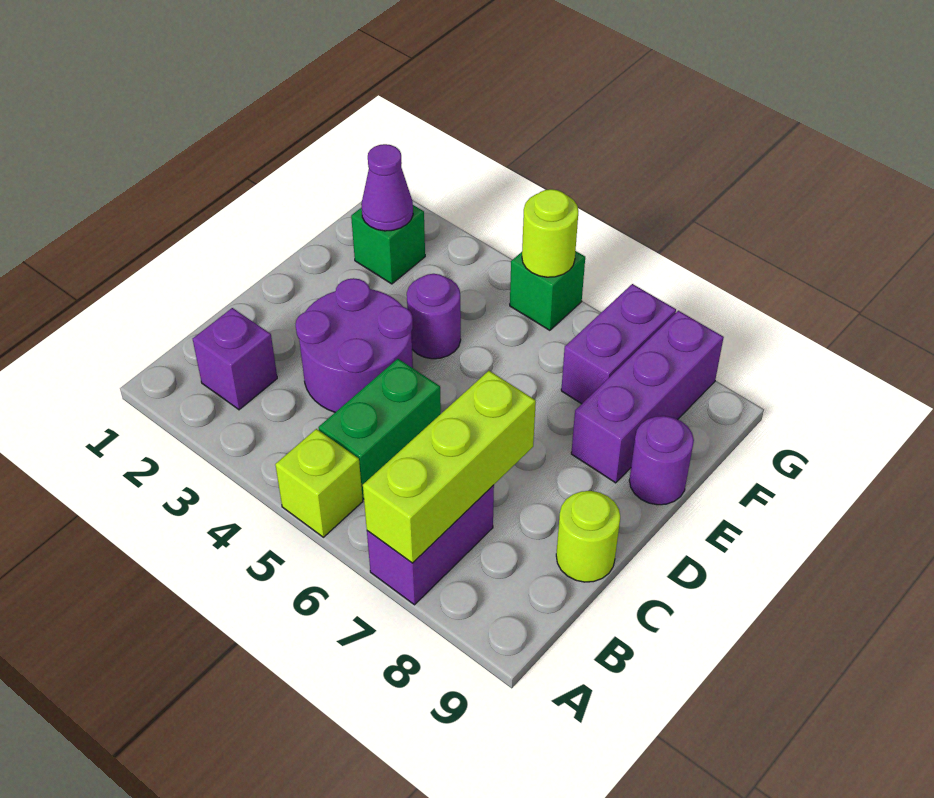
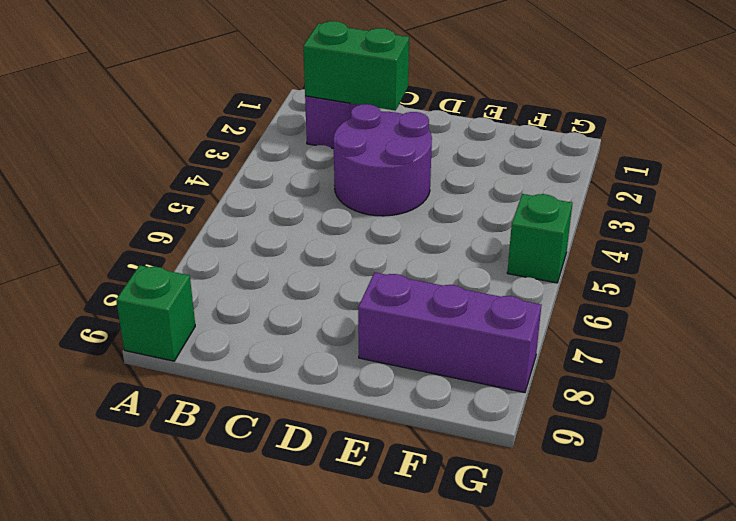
green 1x1 brick [116,265,195,361] -> green 1x1 brick moved to [351,205,425,284]
green 1x2 brick [303,21,409,111] -> green 1x2 brick moved to [318,359,441,499]
none -> lime 1x1 brick [275,429,363,537]
none -> purple 1x2 brick [367,485,494,605]
none -> lime 1x1 round brick [556,491,620,582]

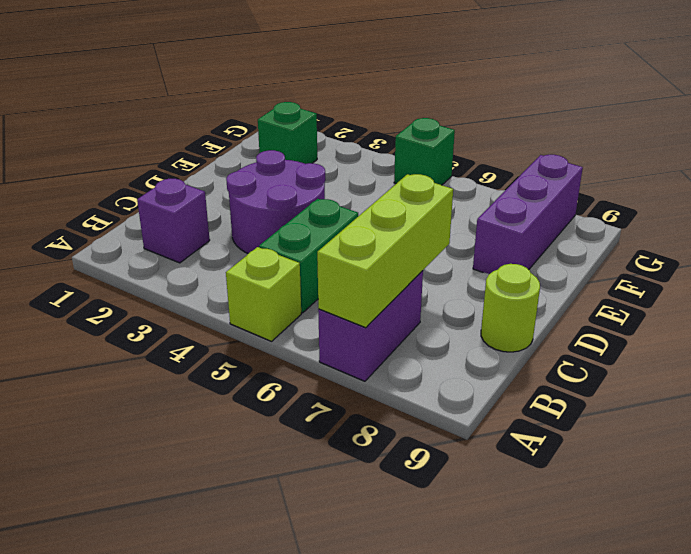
none -> purple 1x1 round brick [407,274,461,359]
none -> purple 1x1 round brick [629,416,694,505]
none -> purple 1x2 brick [561,284,676,404]

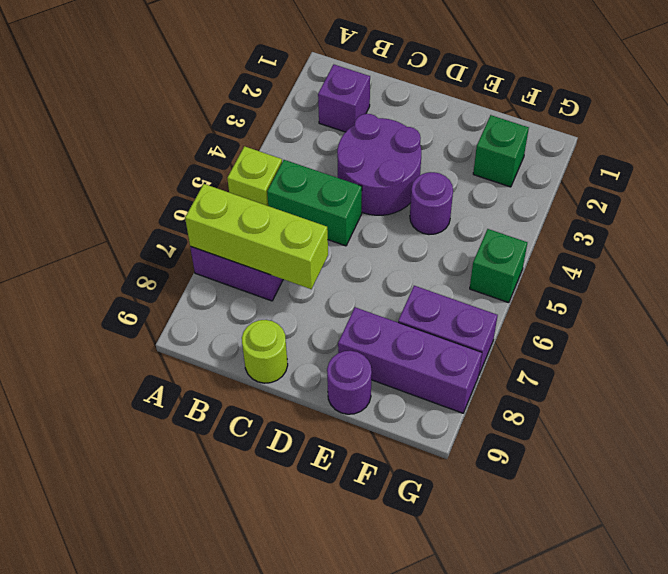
none -> purple 1x1 cone [361,144,413,231]
none -> lime 1x1 round brick [522,189,578,277]

